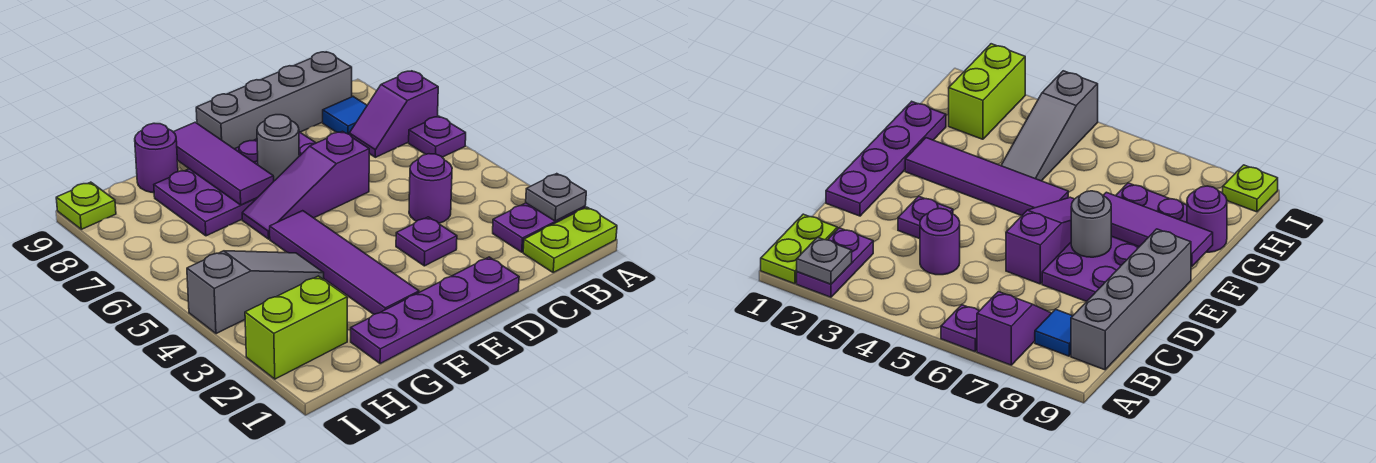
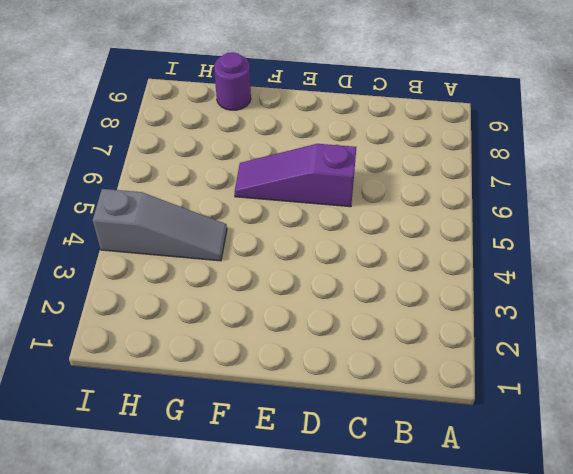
none -> lime 1x2 plate [523,207,617,272]
none -> purple 1x2 plate [493,203,585,252]
none -> purple 1x1 plate [409,116,466,157]

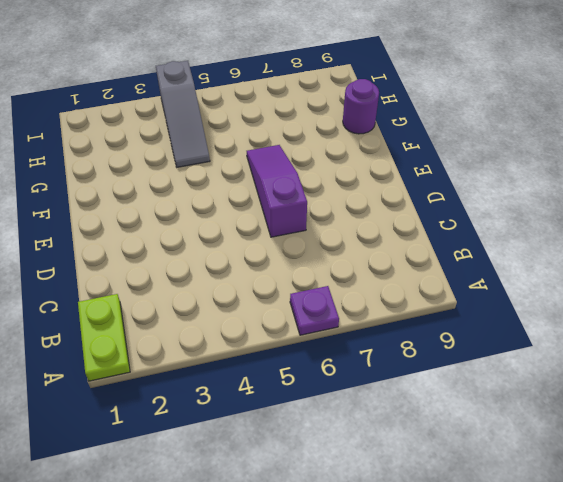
none -> purple 1x2 plate [493,203,585,252]
none -> purple 1x2 slope [349,71,438,157]
none -> blue 1x1 tile [323,97,367,134]

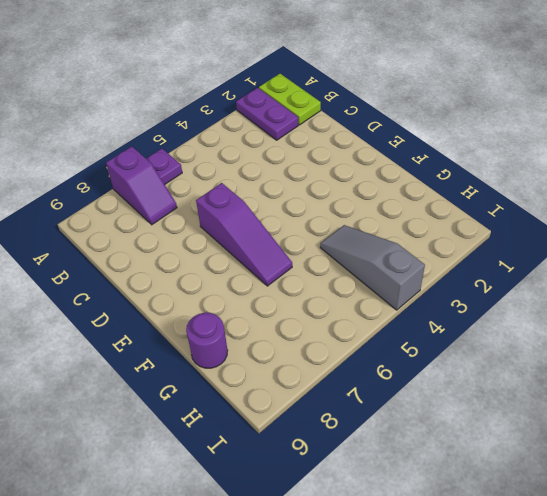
none -> blue 1x1 tile [323,97,367,134]
none -> grey 1x4 brick [196,52,352,149]
none -> purple 1x1 round brick [409,154,452,223]

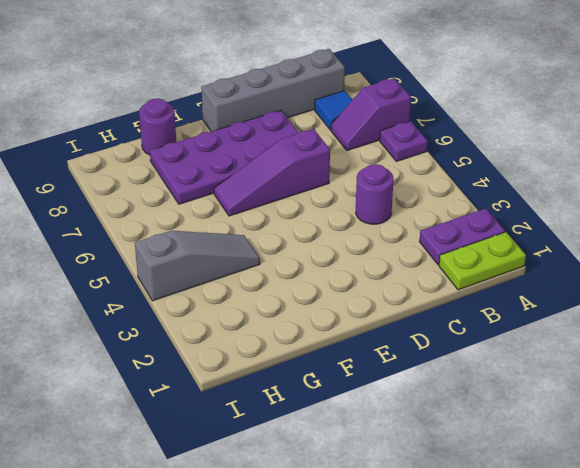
none -> purple 1x4 plate [351,257,519,364]
none -> purple 1x1 plate [396,217,457,266]
none -> purple 1x4 tile [270,211,419,314]

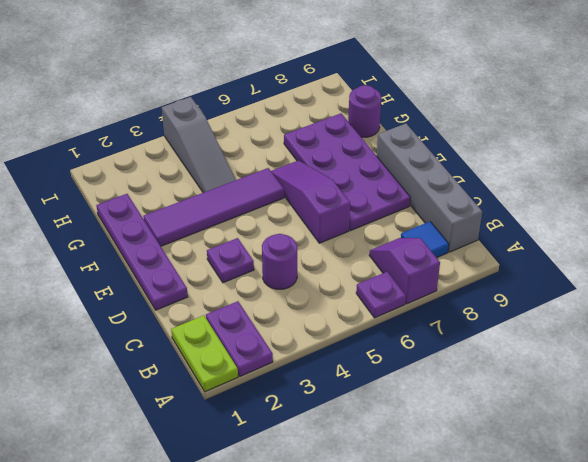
none -> lime 1x2 brick [245,276,348,379]
none -> lime 1x1 plate [56,182,116,229]
none -> grey 1x1 plate [526,174,586,221]

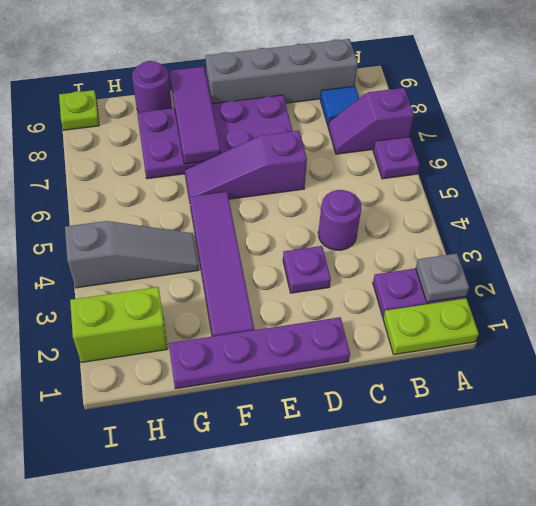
none -> grey 1x1 round brick [257,115,299,181]

